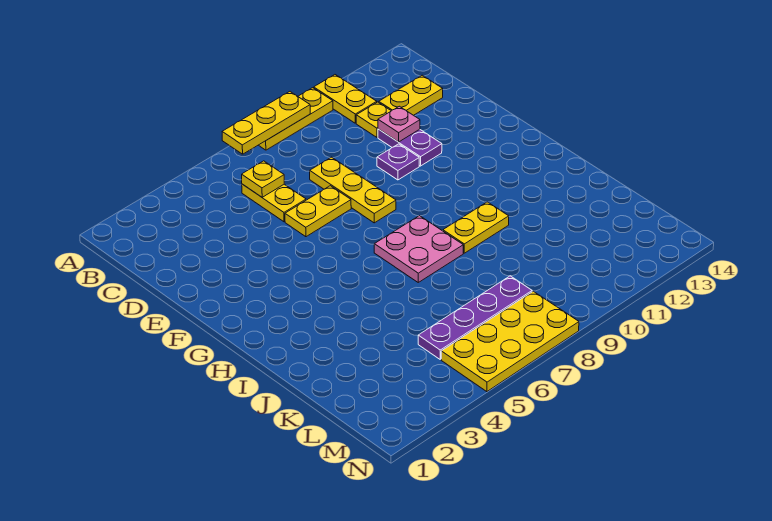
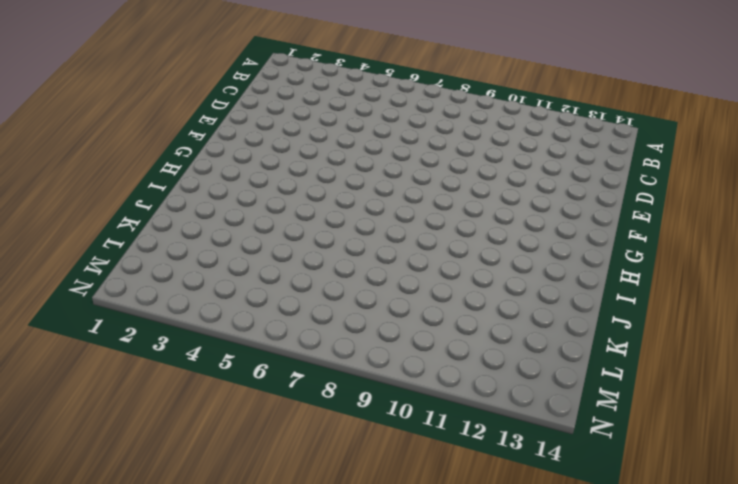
none -> yellow 1x3 plate [259,88,333,150]
none -> yellow 1x2 plate [314,75,377,123]
none -> yellow 1x2 plate [242,184,306,222]

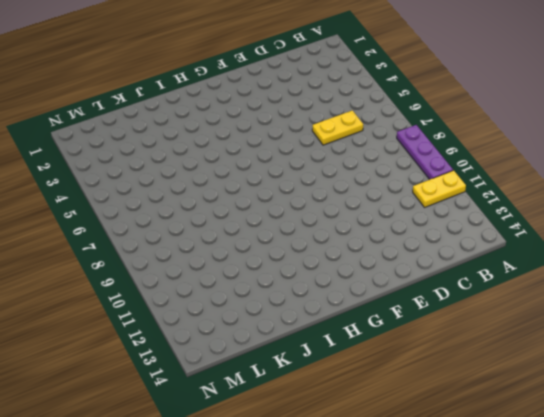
purple 1x3 plate [397,125,453,180] -> yellow 1x3 plate [259,88,333,150]
none -> yellow 1x1 plate [356,102,391,137]
none -> yellow 1x2 plate [379,75,443,115]
none -> yellow 1x3 plate [310,157,396,223]

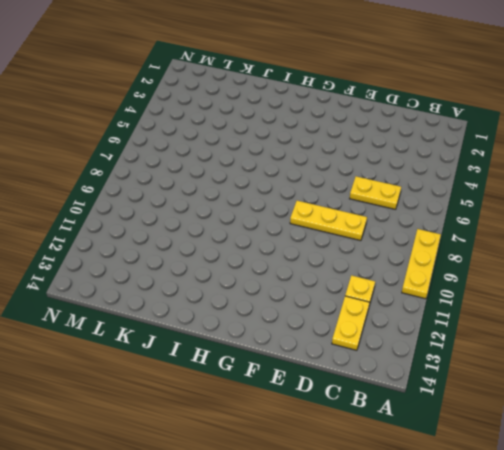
none -> yellow 1x2 plate [314,75,377,123]
none -> purple 1x2 plate [378,129,442,166]
none -> yellow 1x2 plate [285,186,351,237]

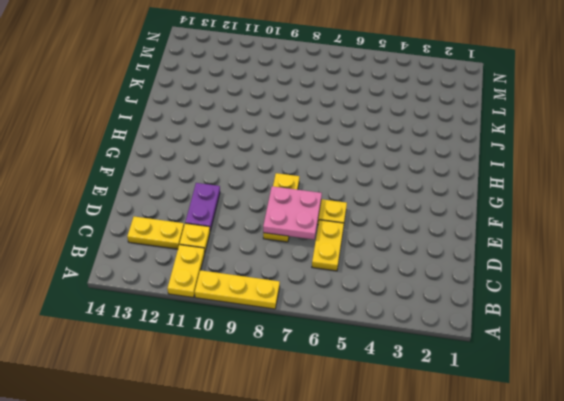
pink 2x2 plate [263,186,322,239] -> pink 2x2 plate moved to [374,216,463,282]
none -> purple 1x1 plate [377,144,419,180]
none -> yellow 1x2 plate [443,202,509,253]
none -> purple 1x4 plate [418,276,532,359]

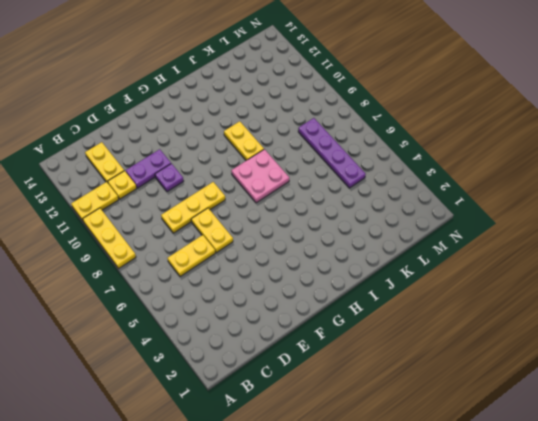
none -> yellow 2x4 plate [441,291,579,392]
none -> yellow 1x3 plate [222,92,310,154]
none -> yellow 1x1 plate [242,161,284,197]

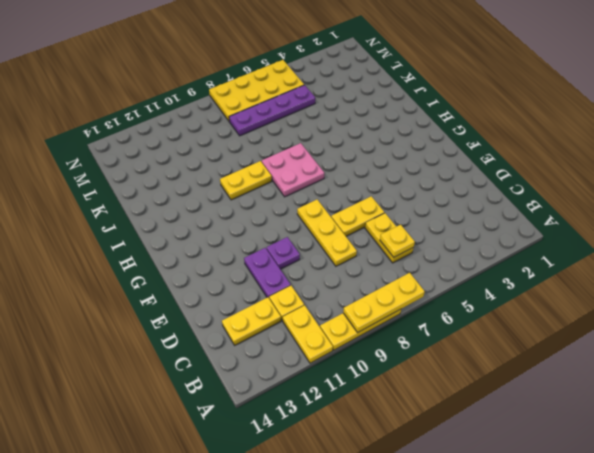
none -> pink 1x1 plate [378,106,420,142]

